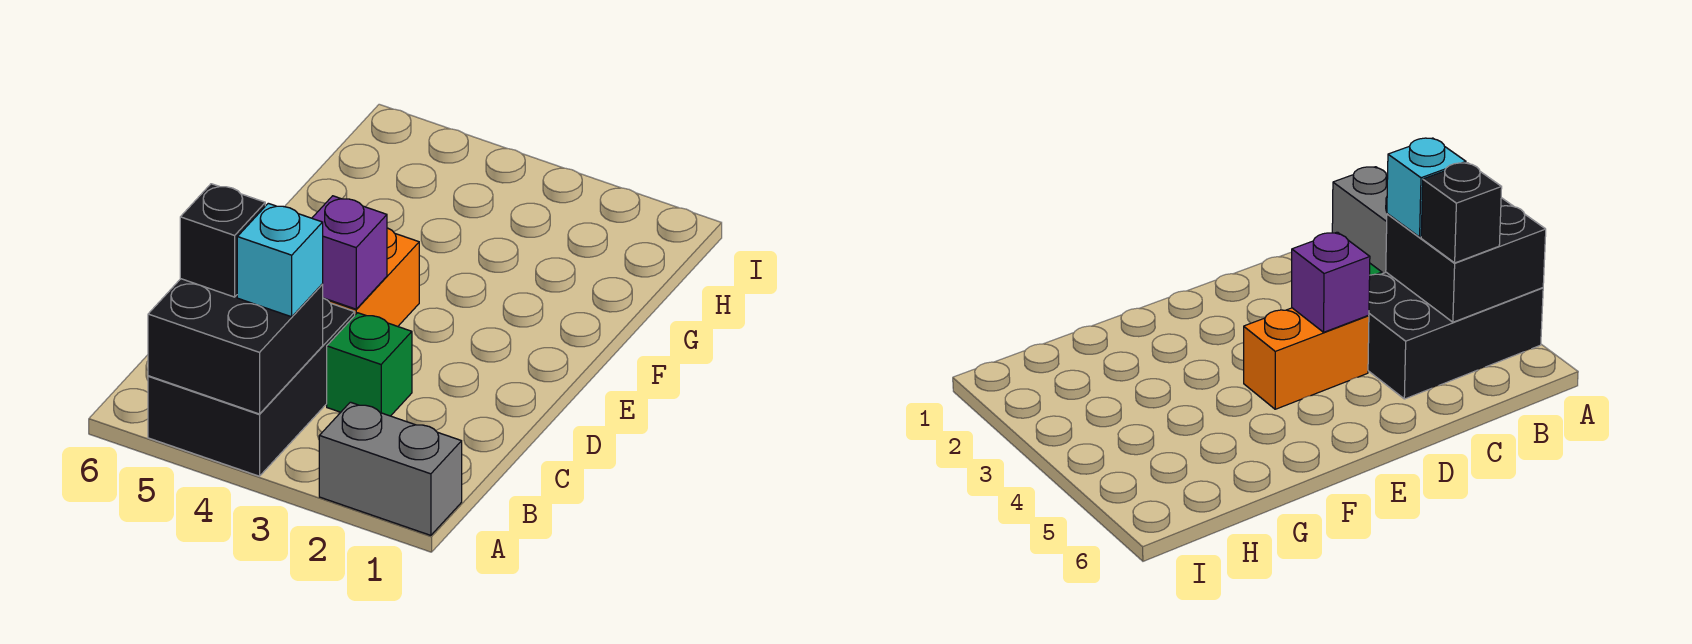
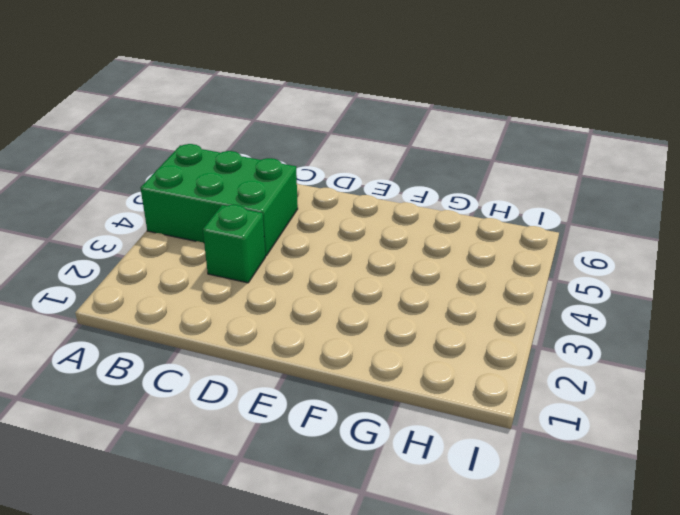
green 2x3 brick [141,144,298,256] -> black 2x3 brick [148,298,355,476]
none -> grey 1x2 brick [319,402,462,535]
none -> orange 1x2 brick [326,228,419,326]

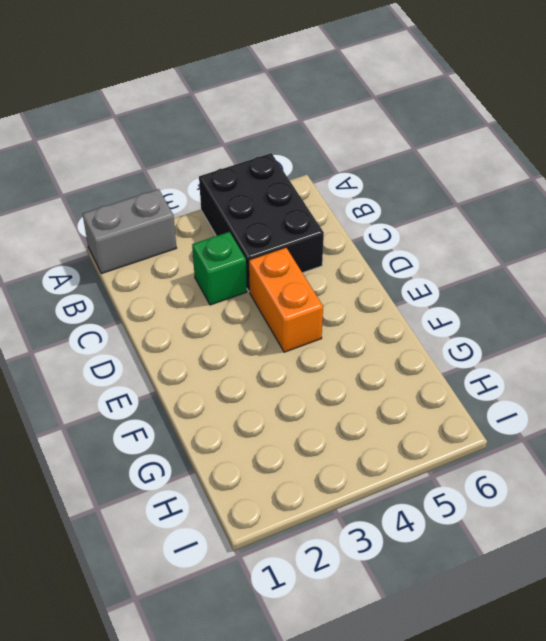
none -> black 2x2 brick [148,279,323,414]
none -> purple 1x1 brick [312,196,387,309]

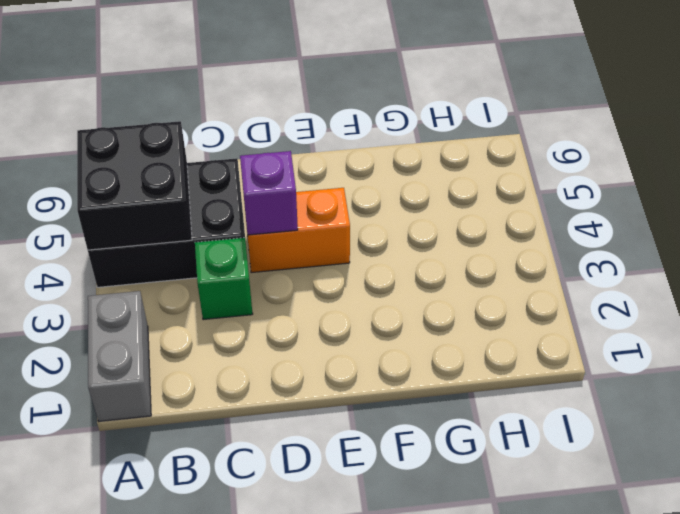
none -> cyan 1x1 brick [237,203,323,317]
none -> black 1x1 brick [180,184,265,297]

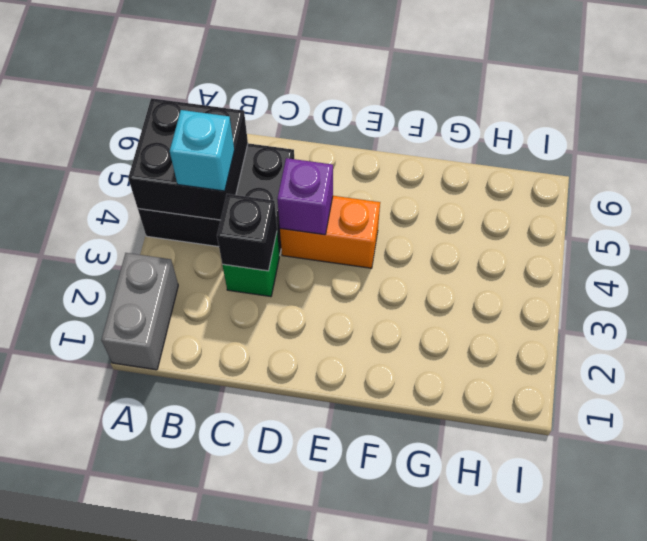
black 1x1 brick [217,194,277,271] -> black 1x1 brick moved to [180,184,265,297]

